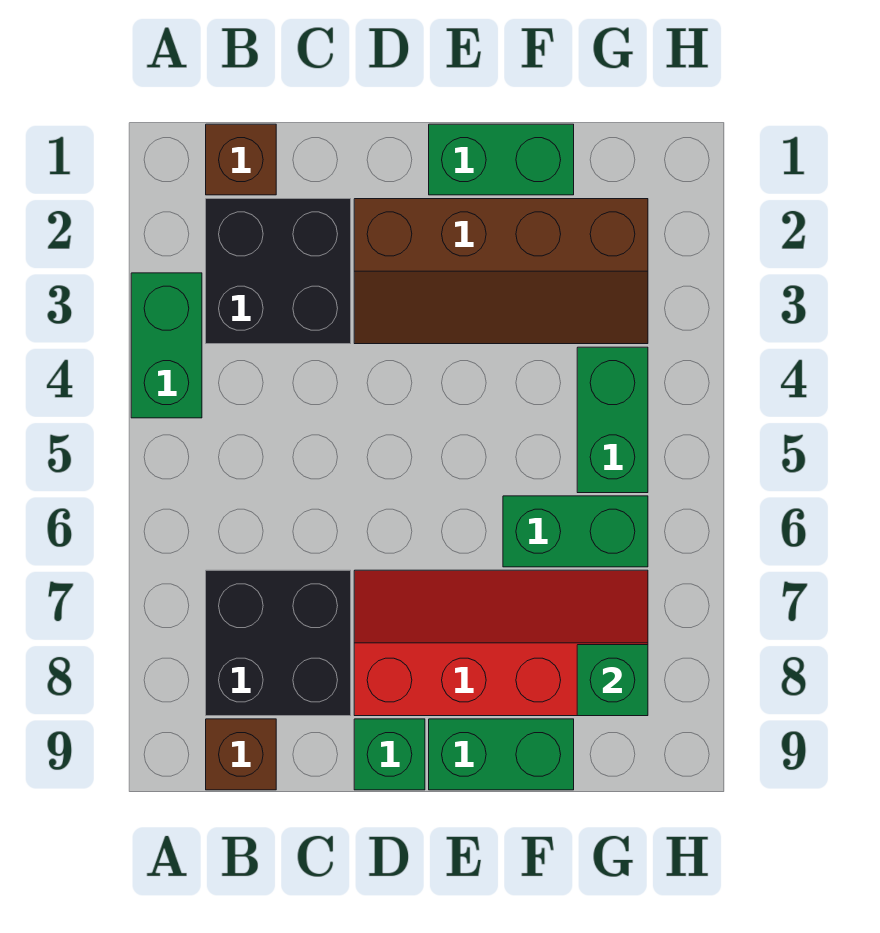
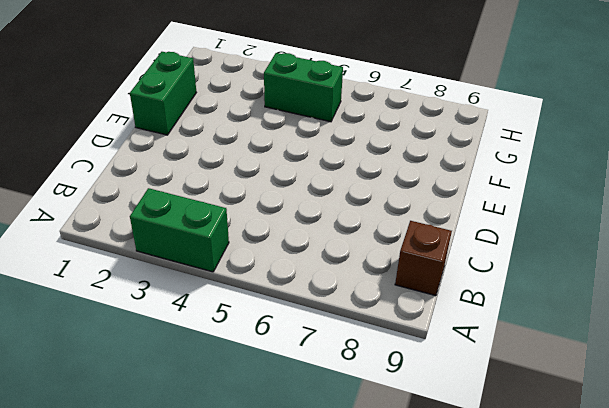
none -> brown 1x1 brick [206,124,276,195]
none -> black 2x2 brick [206,199,351,344]
none -> black 2x2 brick [206,570,351,716]

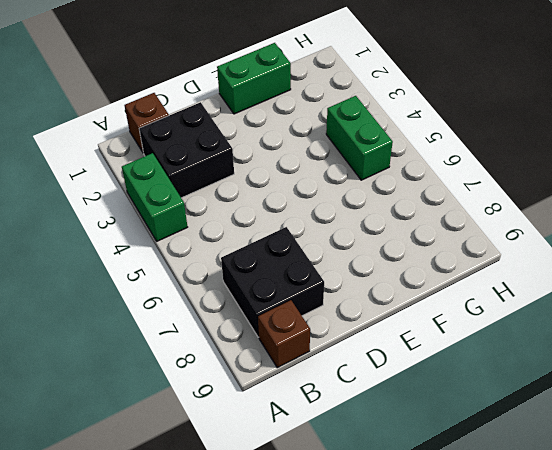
none -> brown 2x4 slope [354,199,648,344]
none -> red 2x4 slope [354,570,648,716]
none -> green 1x1 brick [354,719,425,790]

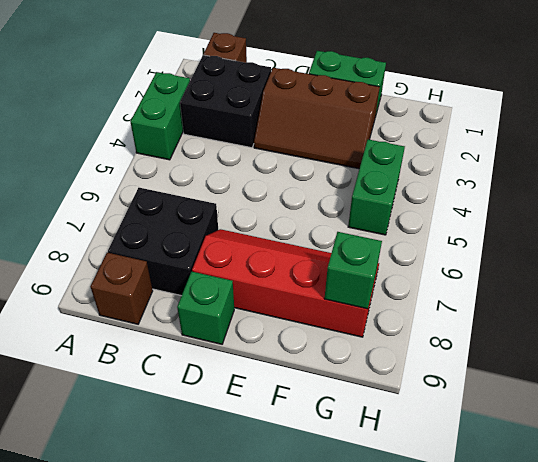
brown 2x3 slope [254,68,380,169] -> brown 2x4 slope [354,199,648,344]
none -> green 1x2 brick [429,719,574,790]
none -> green 1x2 brick [503,496,648,567]

